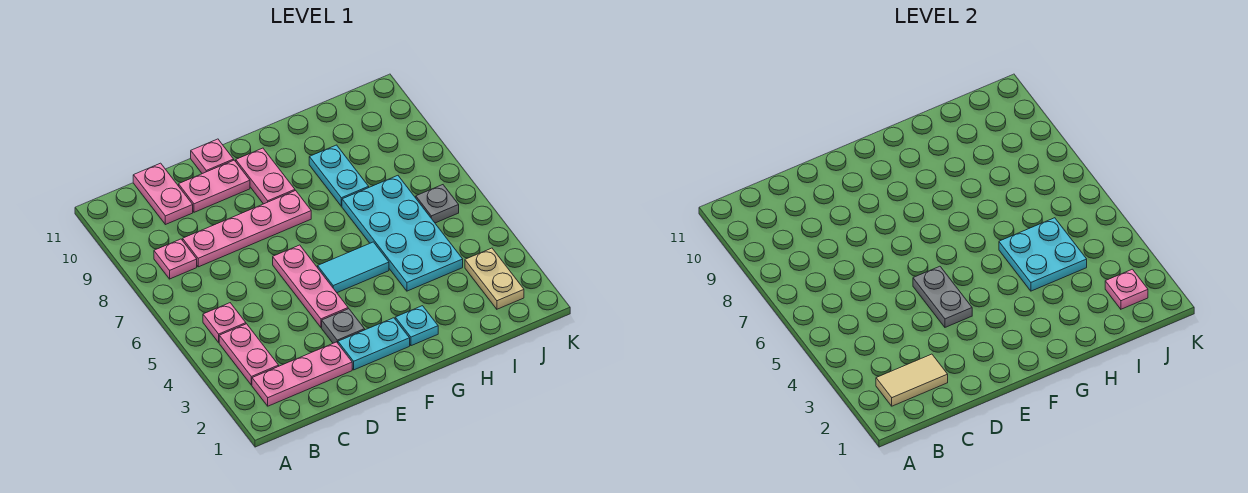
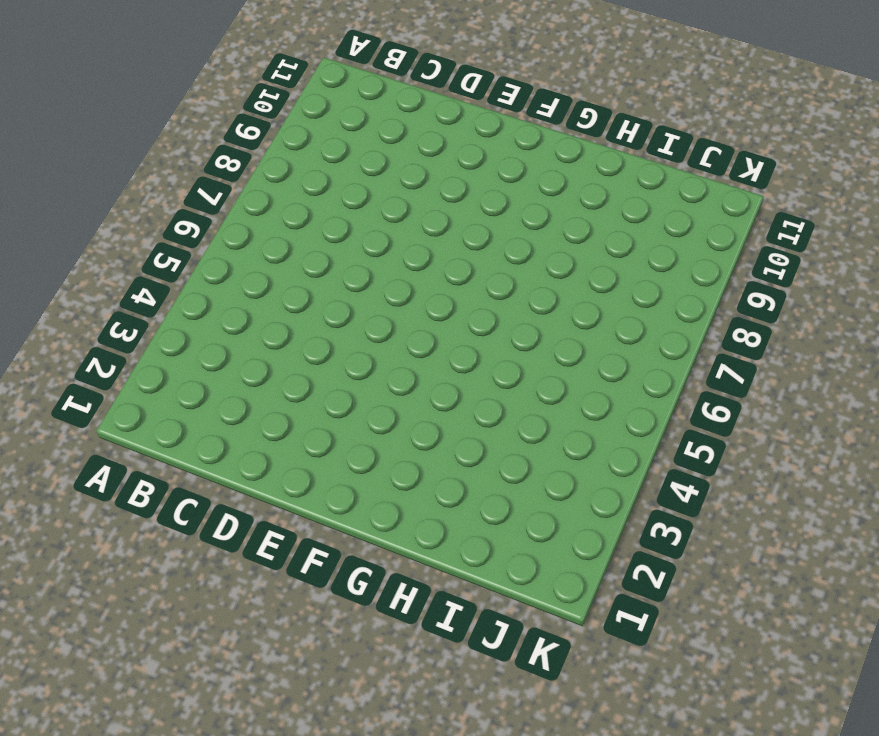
none -> pink 1x3 plate [252,342,352,406]
none -> pink 1x2 plate [219,324,279,385]
none -> pink 1x1 plate [203,303,246,342]

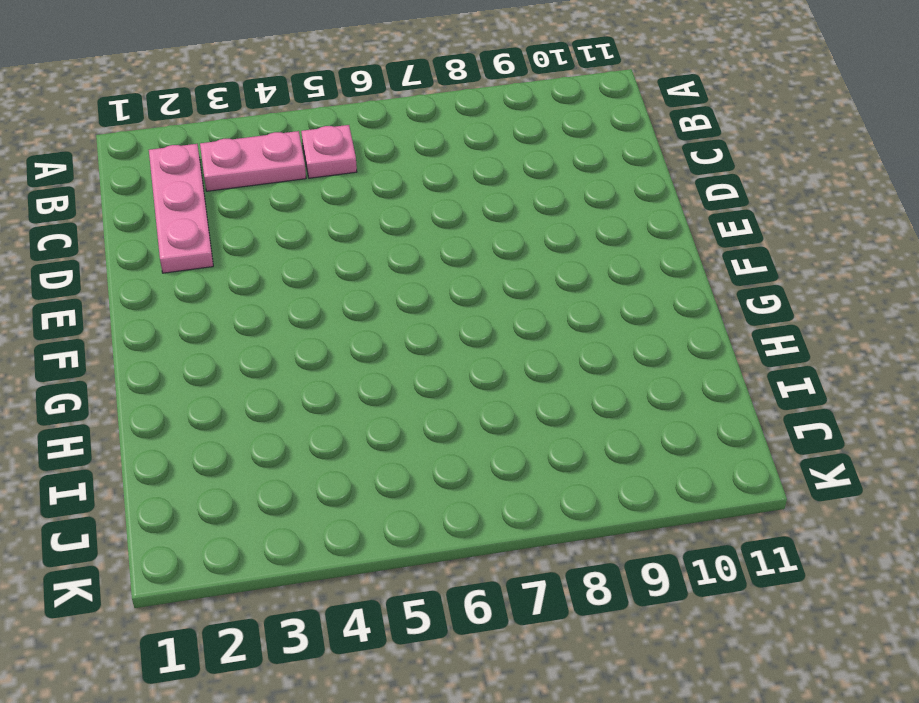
none -> pink 1x1 plate [154,239,197,279]
none -> pink 1x4 plate [183,191,311,267]
none -> pink 1x2 plate [133,163,193,225]

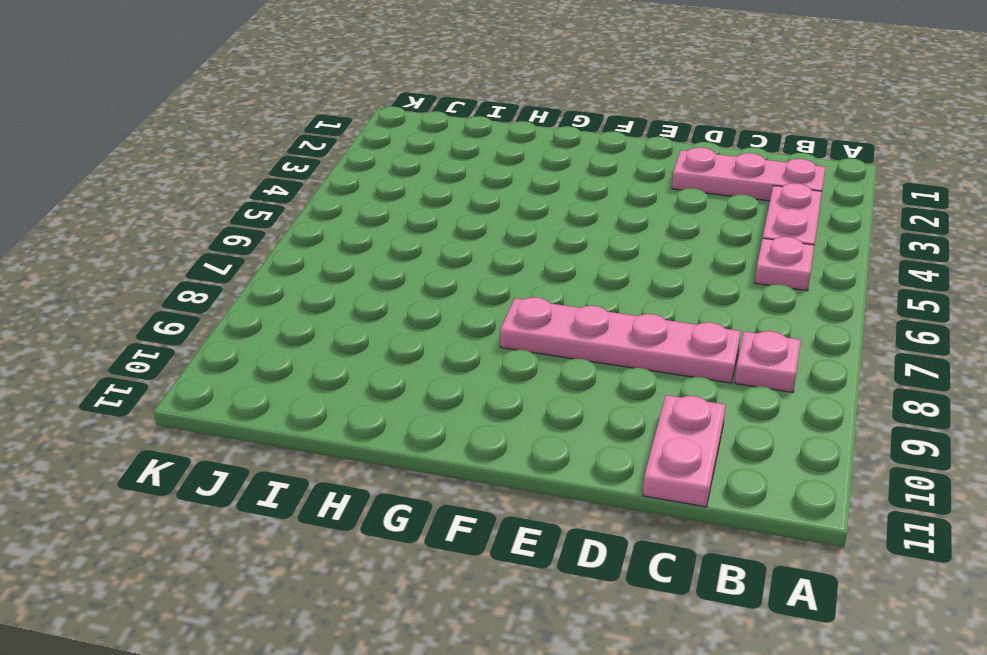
none -> pink 1x2 plate [179,160,250,212]
none -> cyan 1x2 plate [338,318,410,370]
none -> grey 1x1 plate [322,309,365,343]

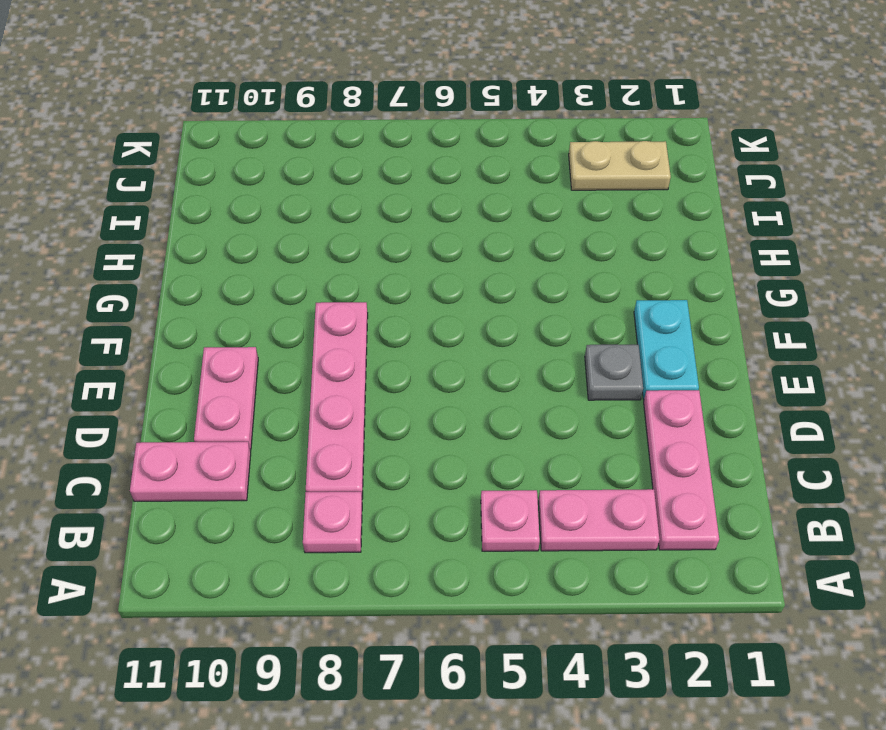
none -> pink 1x3 plate [273,245,348,327]
none -> pink 1x1 plate [191,139,234,174]
none -> cyan 1x2 tile [318,242,389,293]

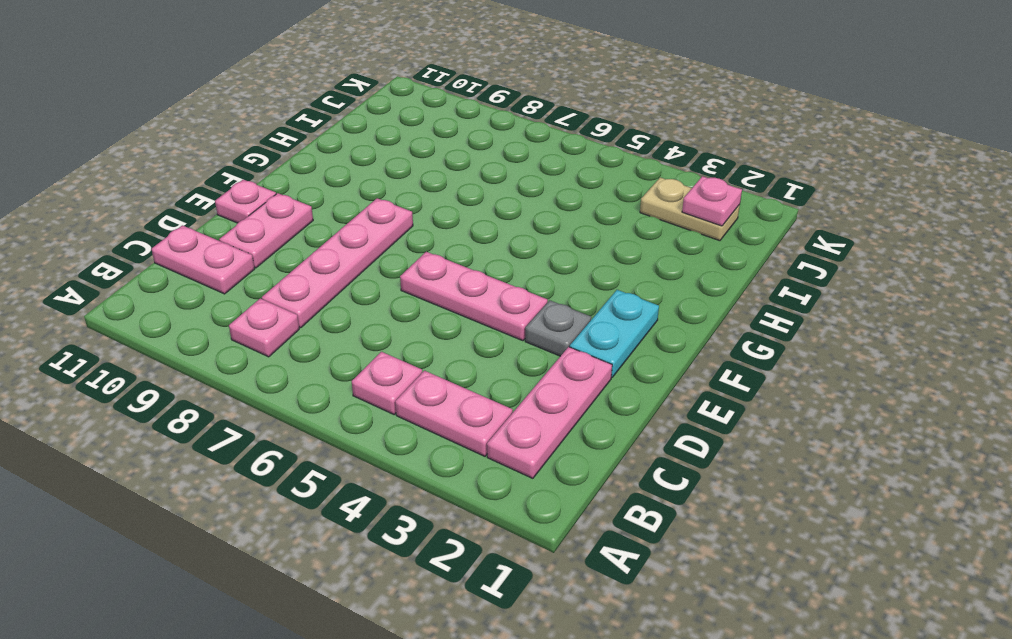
none -> cyan 1x2 tile [318,242,389,293]
none -> pink 1x2 plate [236,148,295,204]
none -> cyan 1x1 plate [395,306,438,346]

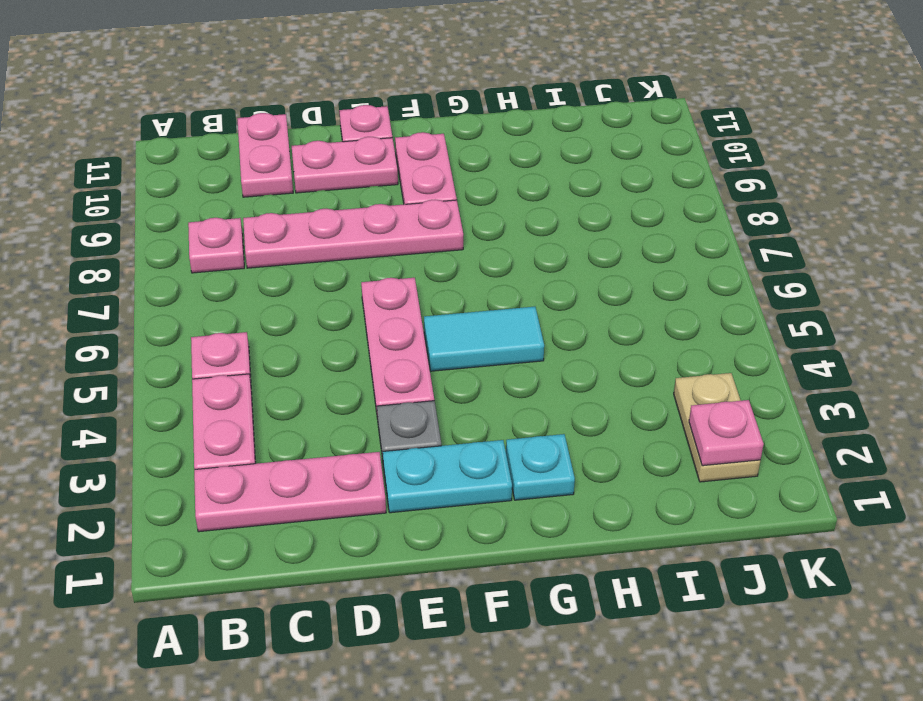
none -> cyan 2x4 plate [342,176,463,291]
none -> cyan 1x2 plate [309,145,369,206]
none -> grey 1x1 plate [416,185,459,223]

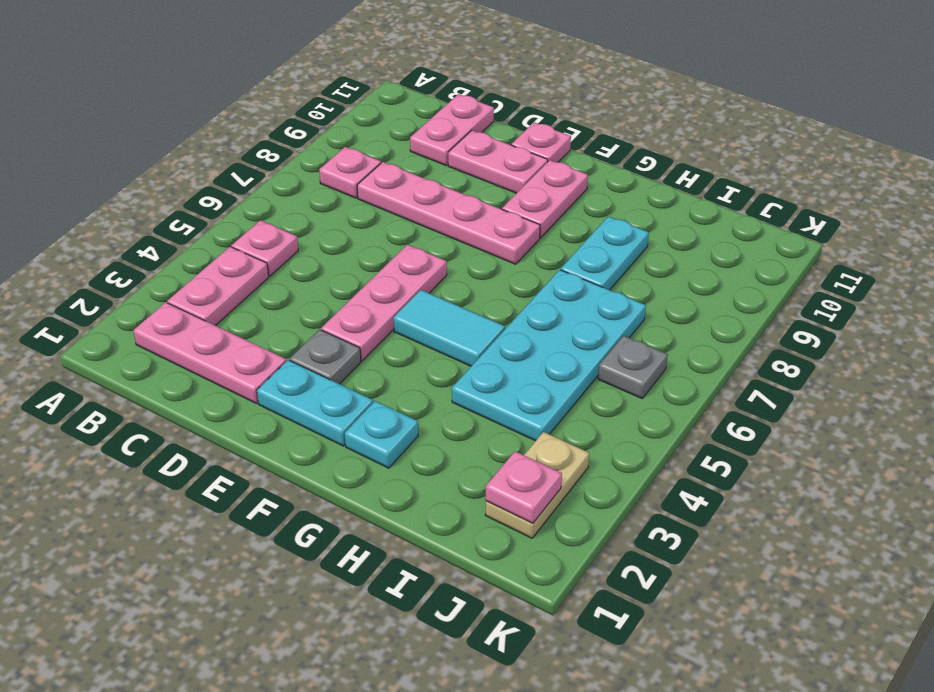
none -> tan 1x2 tile [876,354,948,406]
none -> grey 1x2 plate [913,266,972,327]
none -> cyan 2x2 plate [999,218,1087,291]

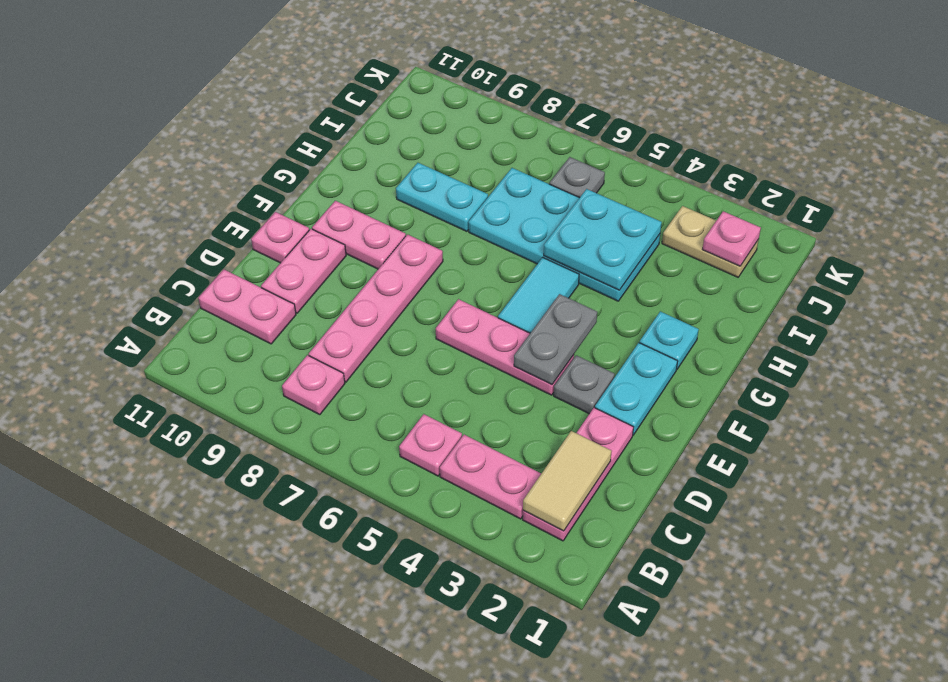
grey 1x2 plate [514,294,597,385] -> grey 1x2 plate turned to [913,266,972,327]

